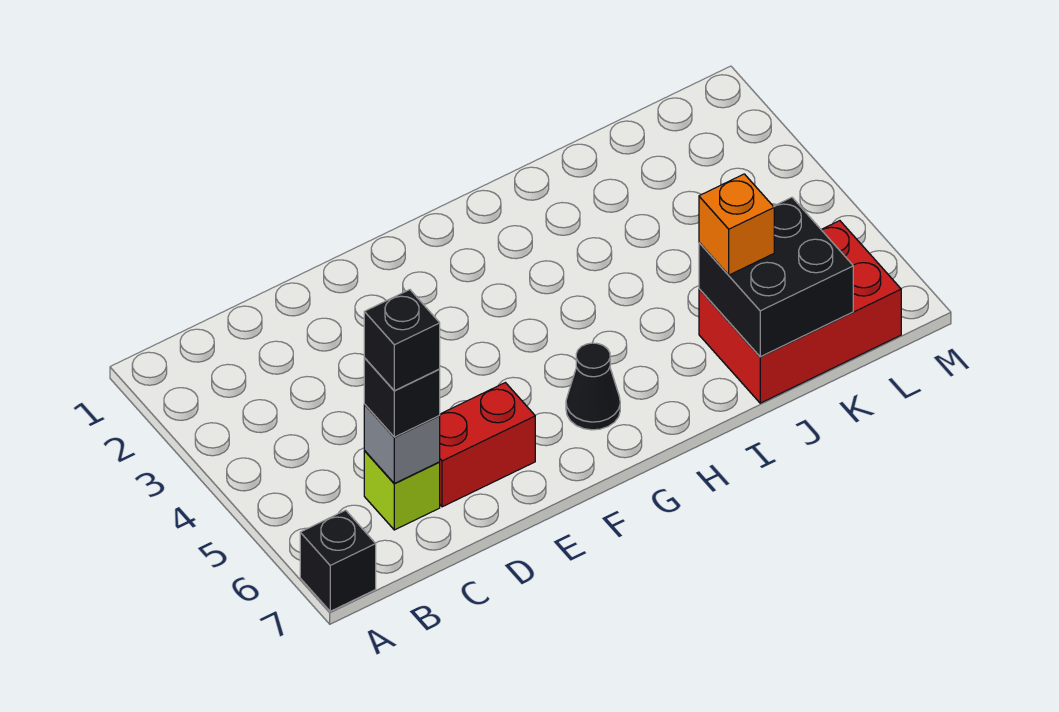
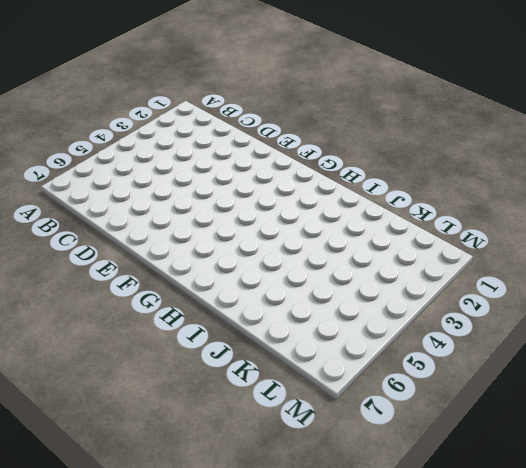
none -> black 1x1 brick [300,510,376,611]
none -> lime 1x1 brick [364,451,440,530]

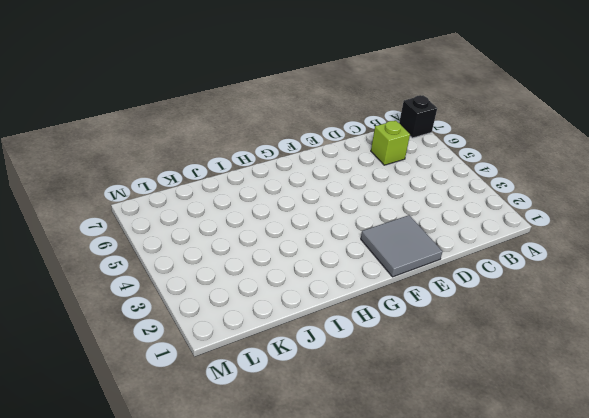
grey 2x2 tile [361,215,443,277] -> none
none -> red 1x2 brick [440,383,535,507]
none -> black 1x1 cone [566,343,620,430]

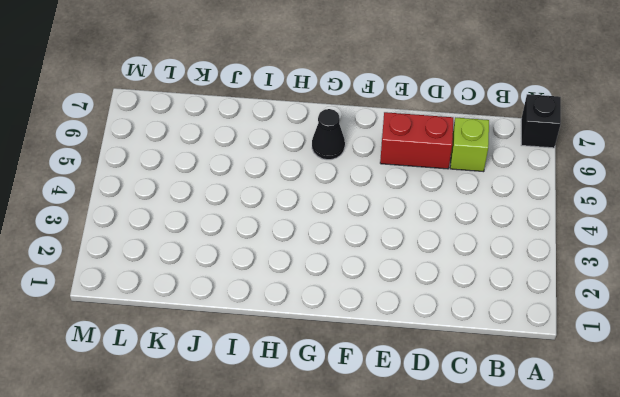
none -> red 2x3 brick [699,221,901,403]
none -> grey 1x1 brick [364,405,440,483]

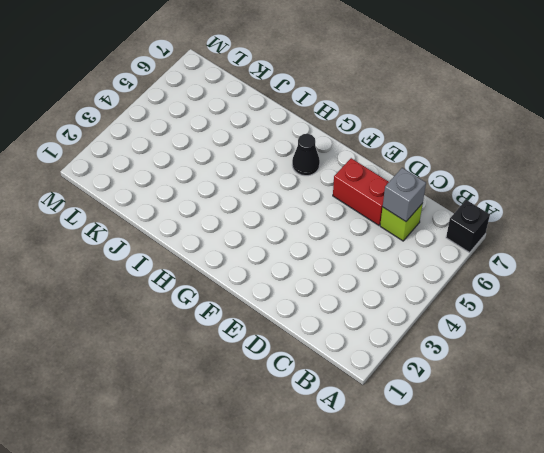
none -> red 2x3 brick [699,221,901,403]
none -> black 2x2 brick [699,197,853,357]

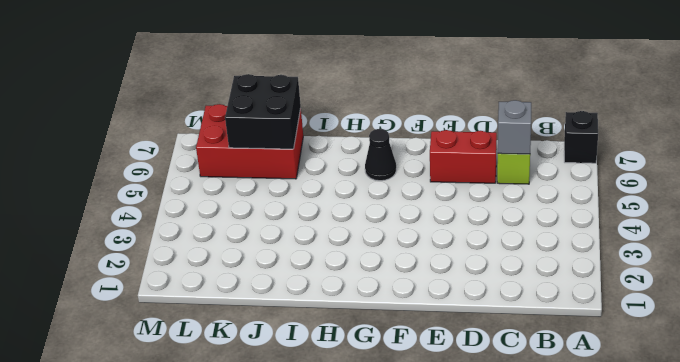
none -> black 1x1 brick [364,358,440,437]
none -> orange 1x1 brick [699,174,774,275]

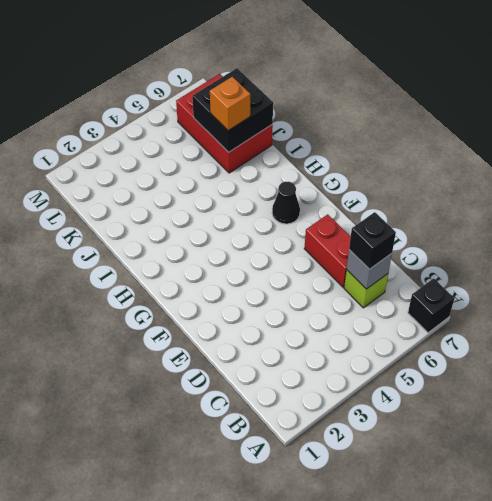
none -> black 1x1 brick [364,290,440,391]

